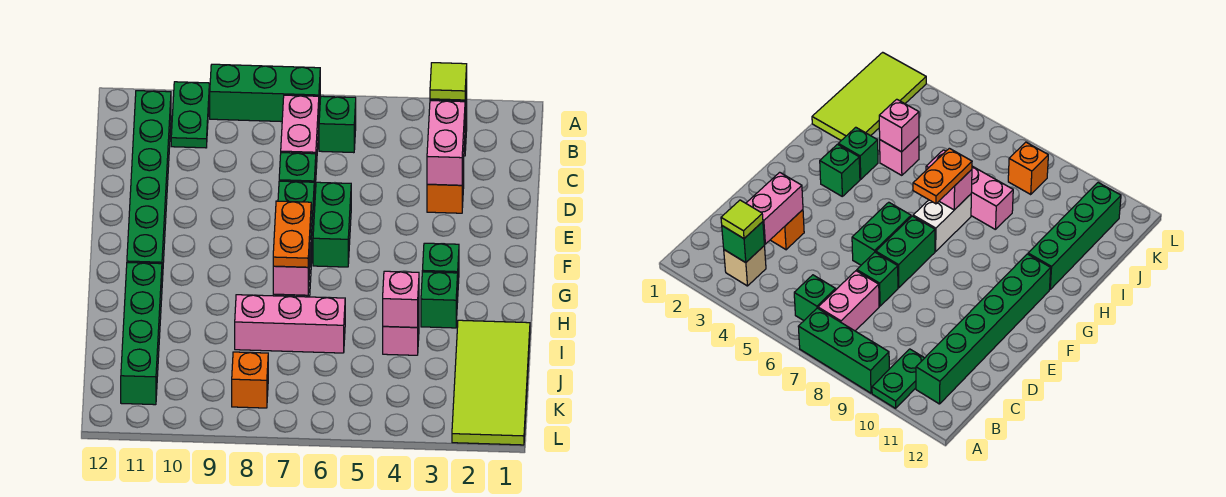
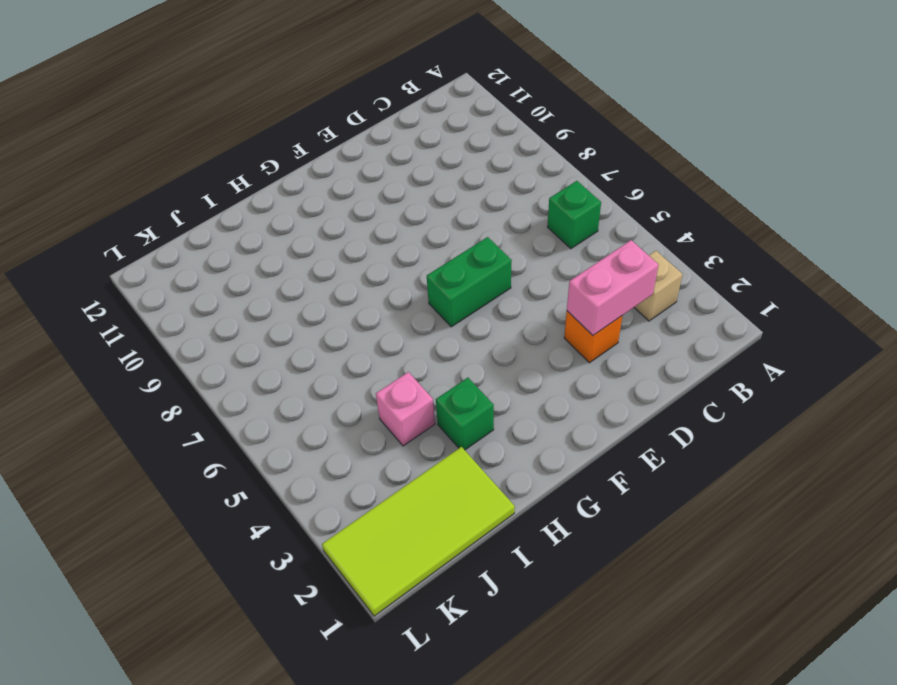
none -> green 1x3 brick [210,64,320,122]
none -> green 1x2 plate [171,82,210,148]
none -> pink 1x2 brick [281,95,319,168]

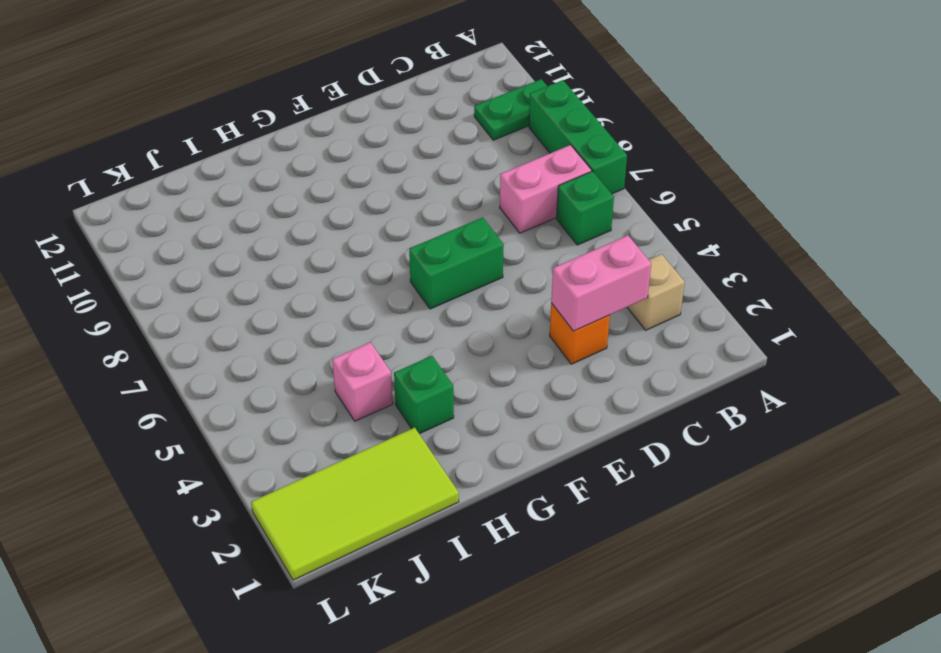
none -> green 1x6 brick [127,91,171,281]
none -> green 1x1 brick [279,153,316,206]
none -> green 1x2 brick [278,181,314,263]

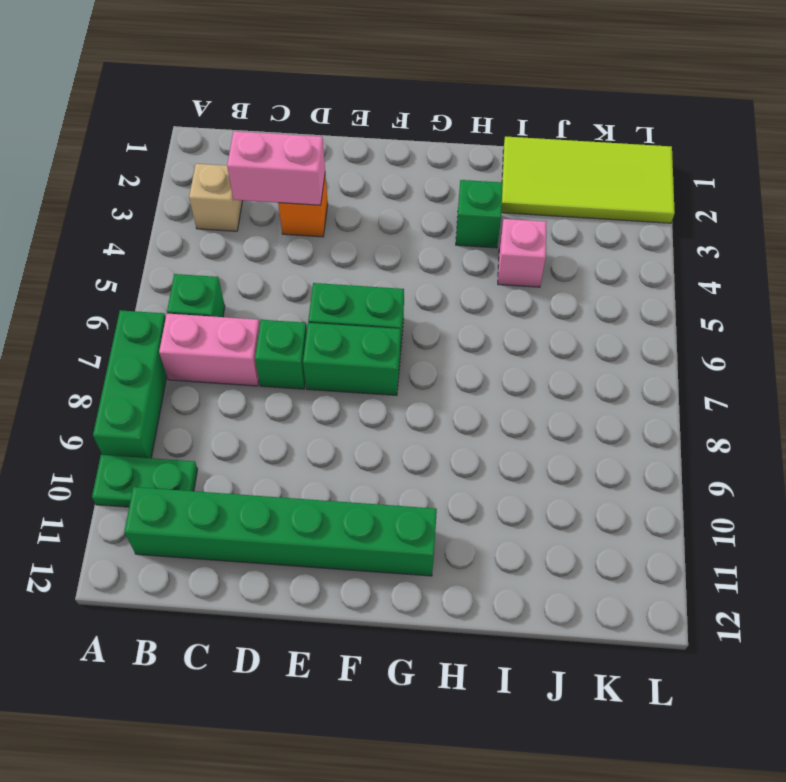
none -> green 1x1 brick [422,243,459,284]
none -> white 1x2 brick [913,194,971,251]
none -> green 1x4 brick [121,263,162,405]

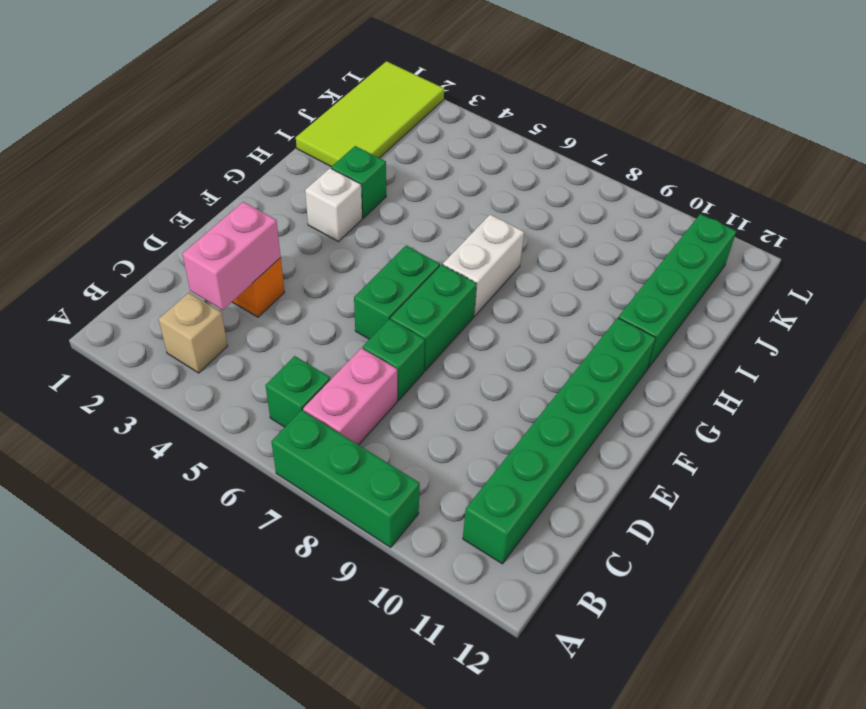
white 1x1 brick [305,168,362,242] -> green 1x1 brick [422,243,459,284]
none -> green 1x2 plate [171,82,210,148]
none -> pink 1x1 brick [383,312,419,355]
none -> pink 1x3 brick [235,295,345,353]

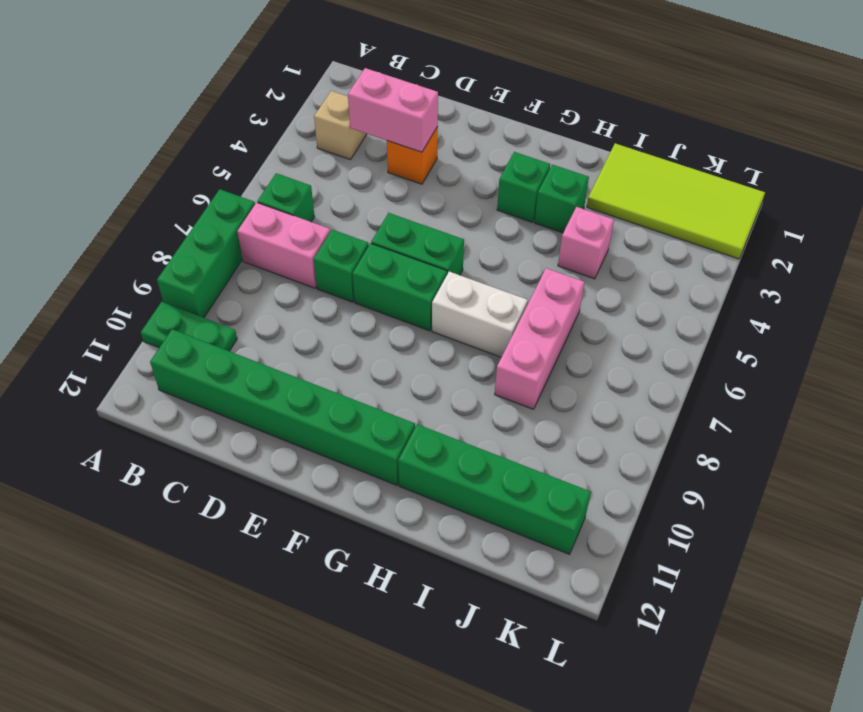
none -> orange 1x1 brick [232,352,268,408]
none -> green 1x1 brick [722,222,764,262]
none -> pink 1x1 brick [273,246,310,295]

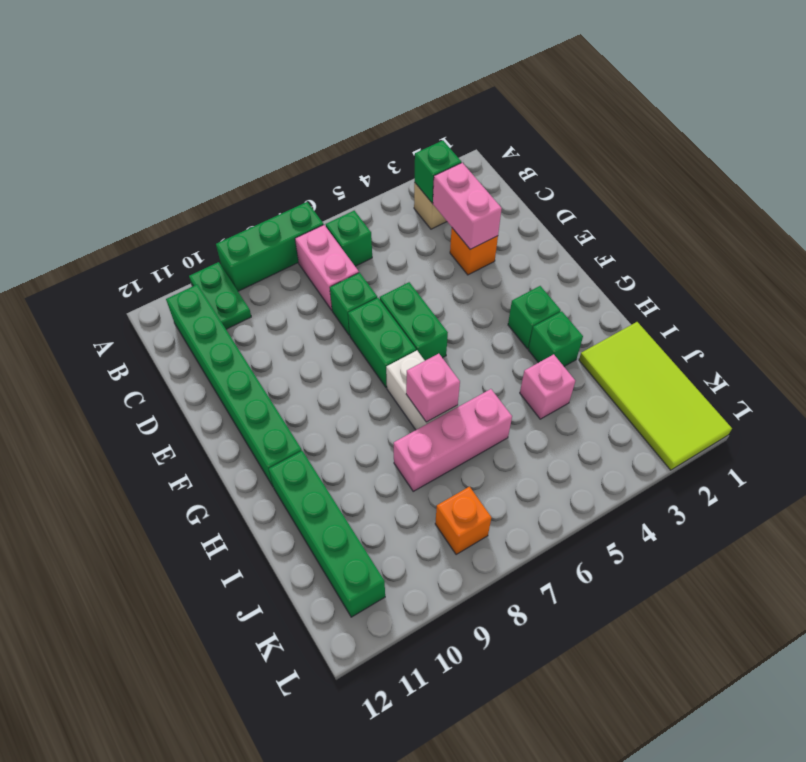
none -> pink 1x1 brick [383,271,419,327]
none -> lime 1x1 tile [430,63,467,100]
none -> orange 1x2 plate [273,201,311,267]

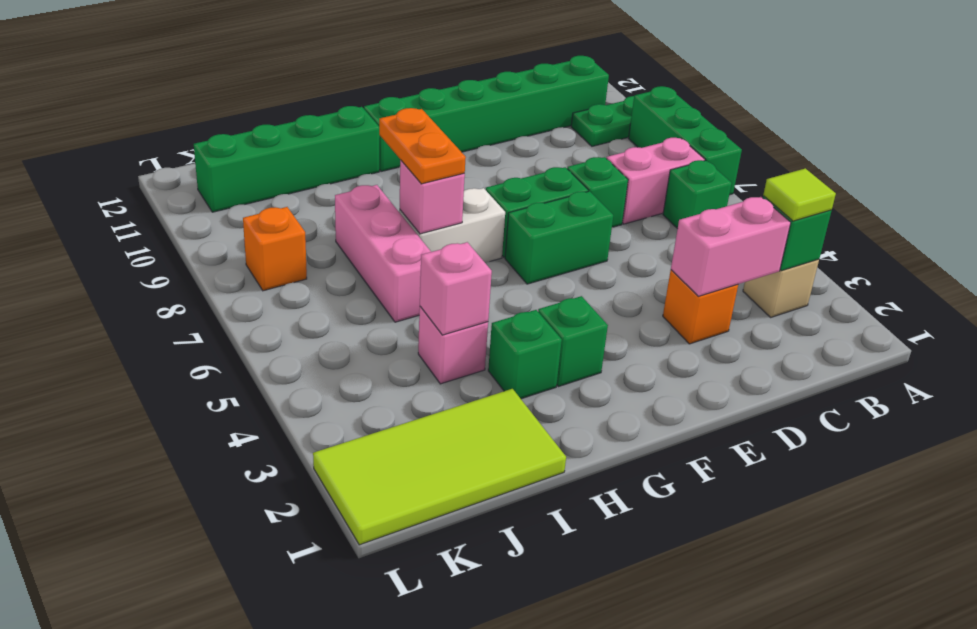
orange 1x2 plate [379,108,466,184] -> orange 1x2 plate turned to [273,201,311,267]

